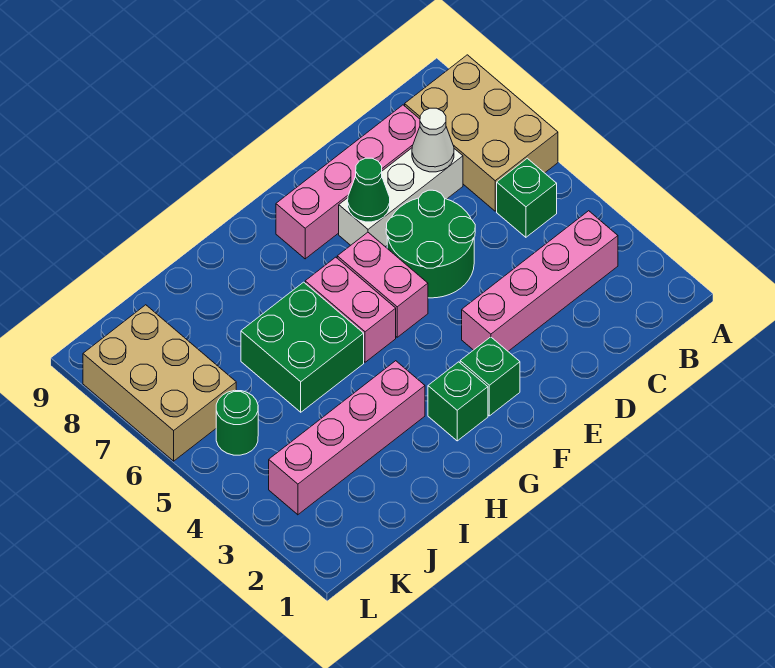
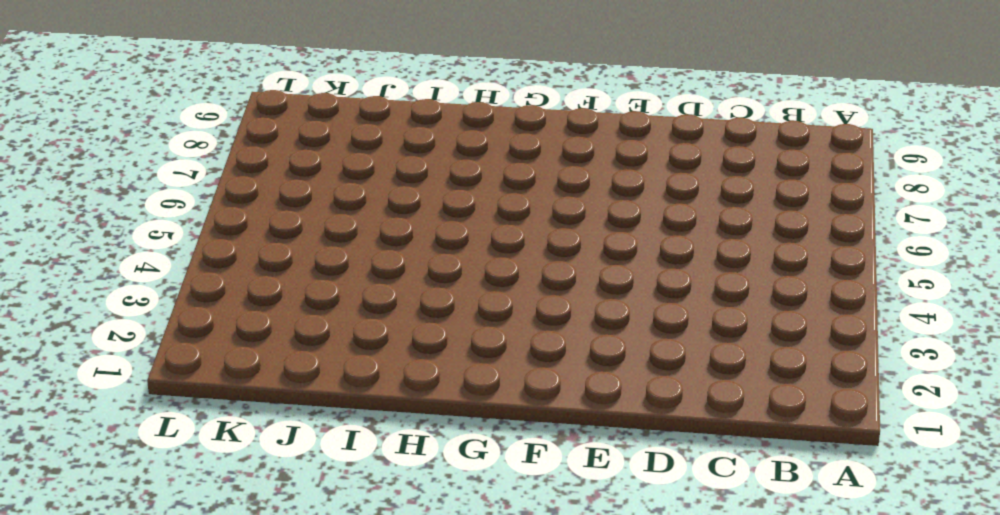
none -> tan 2x3 brick [405,55,558,211]
none -> pink 1x4 brick [462,211,618,351]
none -> green 1x1 brick [497,158,557,237]

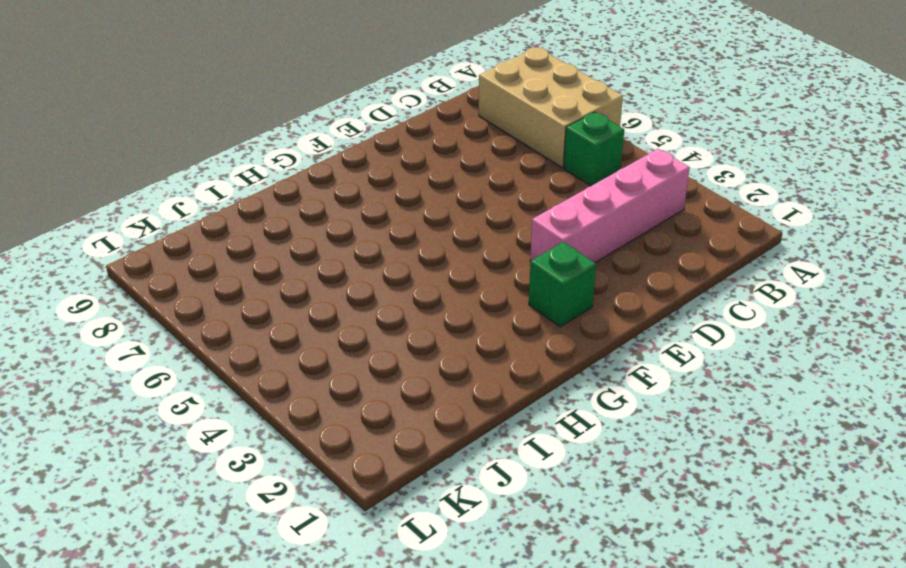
none -> white 1x3 brick [339,148,463,247]
none -> pink 1x4 brick [276,105,420,259]
none -> green 2x2 round brick [386,190,475,298]

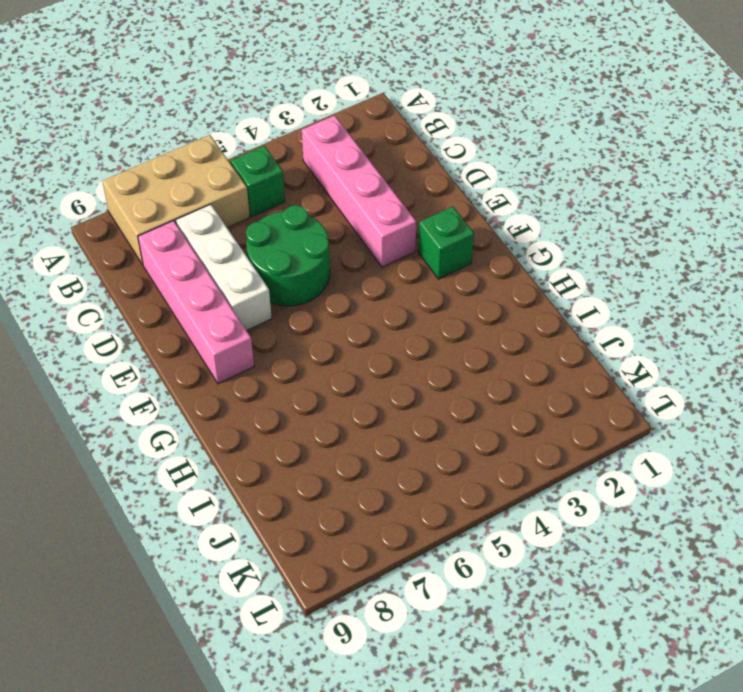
none -> pink 1x2 brick [337,232,428,337]
none -> green 1x1 brick [428,362,488,441]
none -> pink 1x2 brick [305,257,396,362]

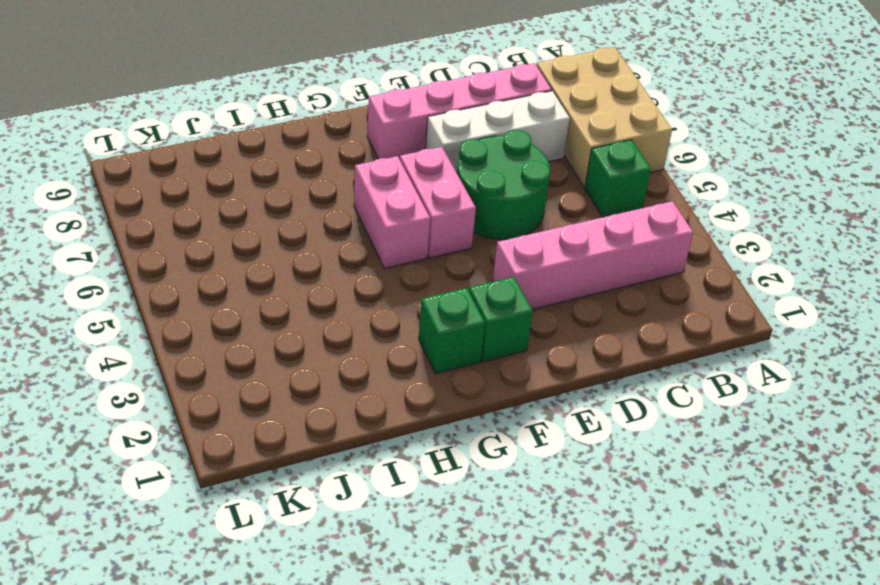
none -> pink 1x4 brick [269,361,425,515]
none -> green 2x2 brick [241,282,364,412]
none -> green 1x1 round brick [216,390,258,455]

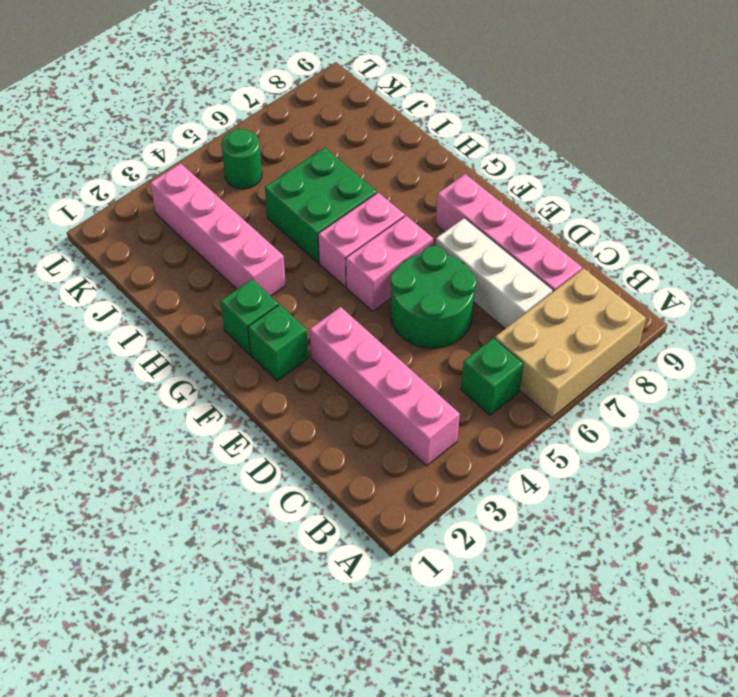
none -> tan 2x3 brick [83,305,236,461]
none -> white 1x1 cone [412,108,454,172]
none -> green 1x1 cone [348,158,390,222]

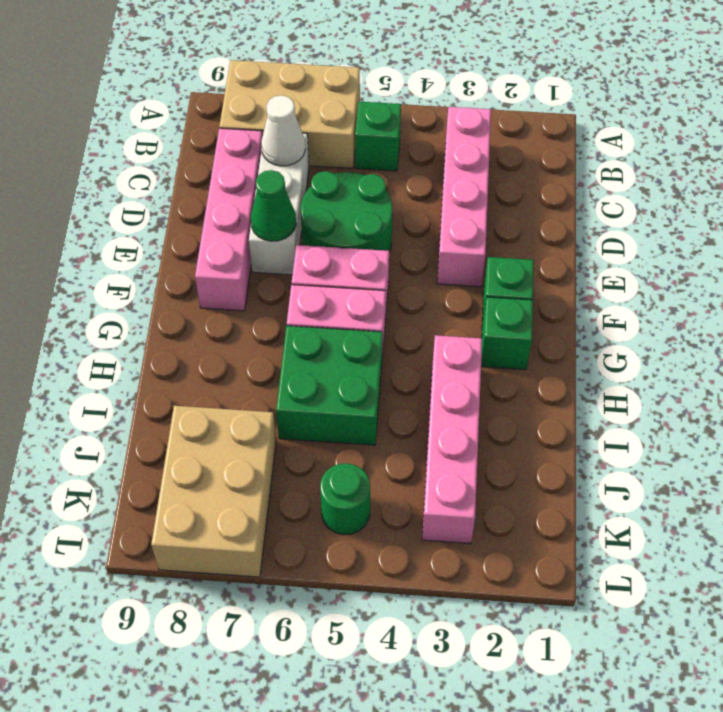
tan 2x3 brick [151,406,276,577] -> tan 2x3 brick turned to [83,305,236,461]

